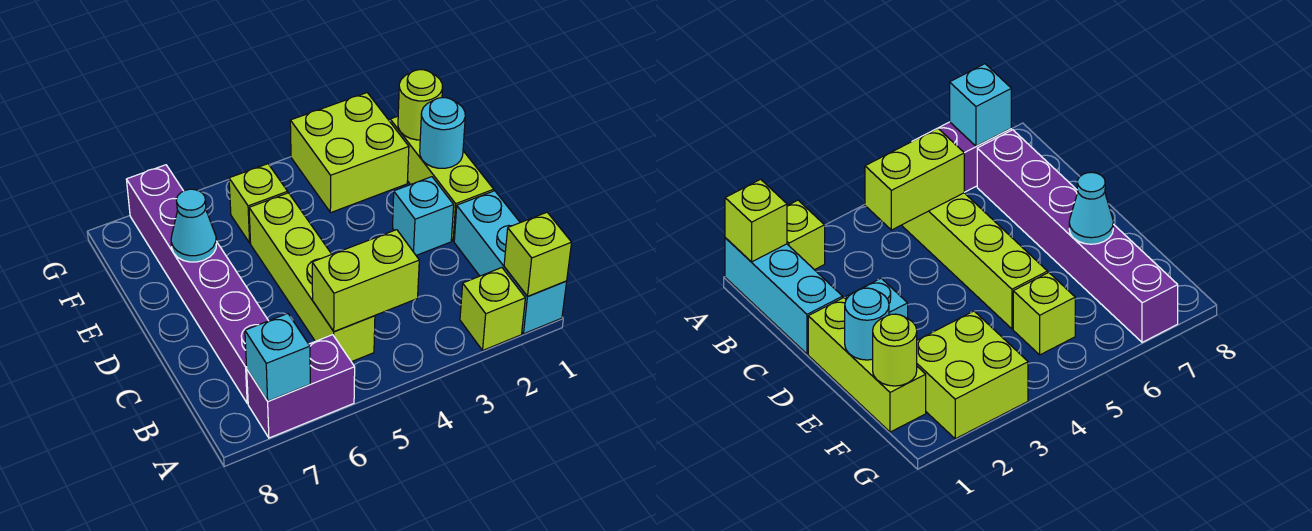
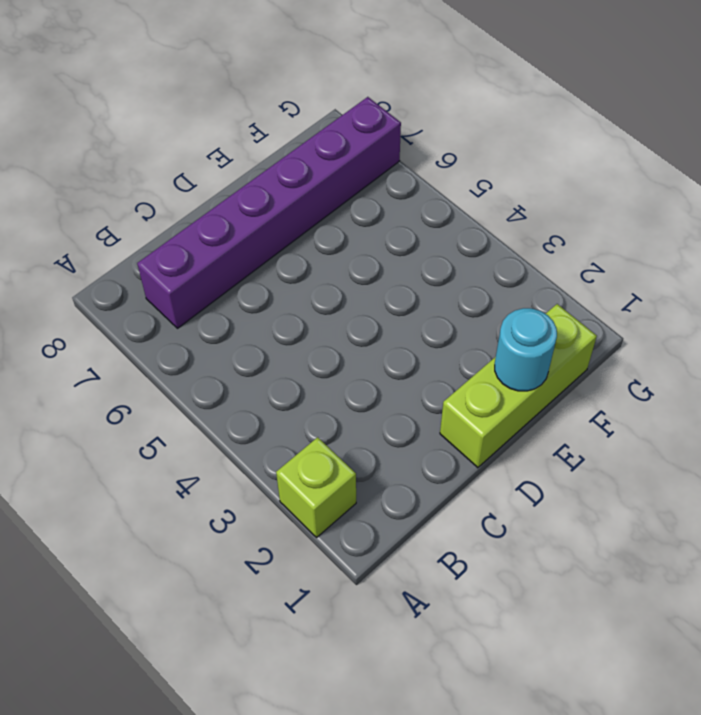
none -> cyan 1x3 brick [454,191,567,334]
none -> purple 1x2 brick [247,335,355,438]
none -> lime 1x4 brick [249,193,375,362]

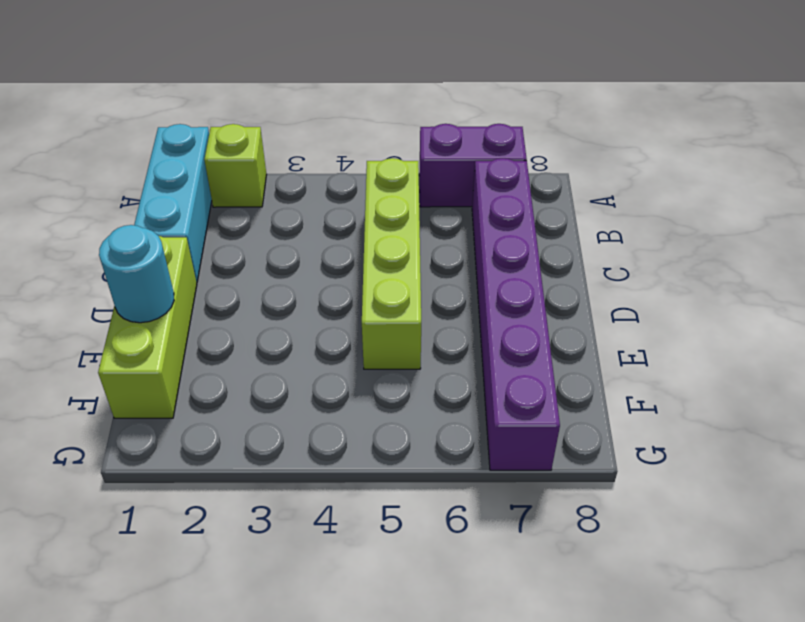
none -> cyan 1x1 brick [393,177,454,255]
none -> lime 2x2 brick [290,93,409,213]
none -> lime 1x1 brick [229,164,288,243]

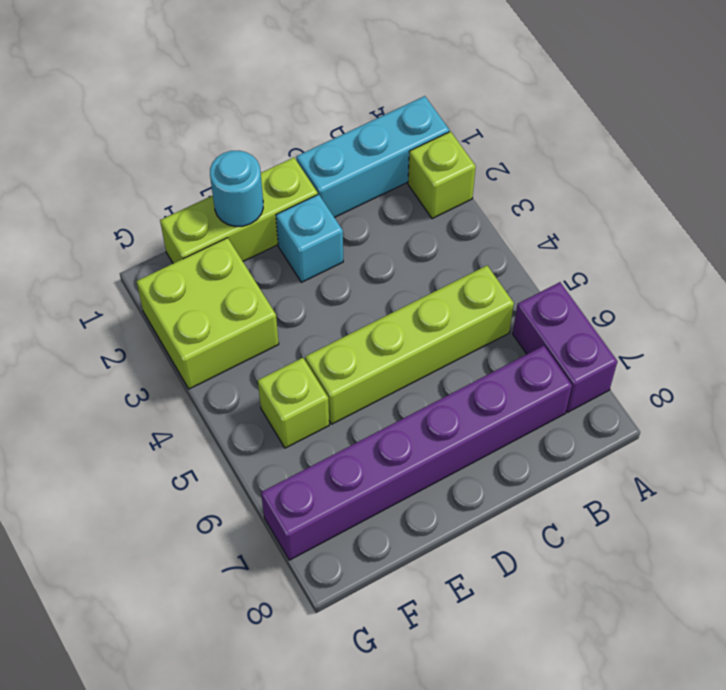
none -> lime 1x1 brick [504,212,572,296]
none -> cyan 1x1 brick [245,314,310,401]
none -> lime 1x2 brick [312,230,419,331]

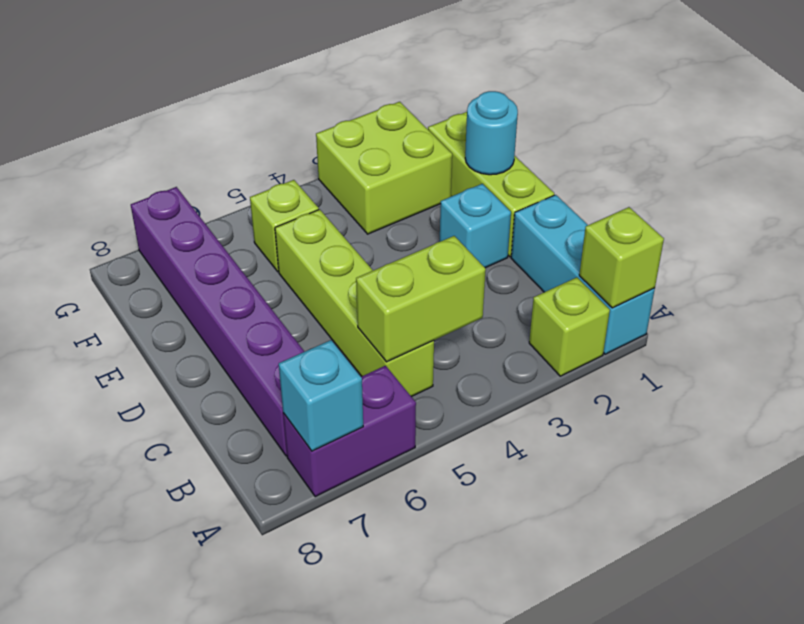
none -> cyan 1x1 cone [171,189,216,262]
none -> lime 1x1 round brick [398,70,443,140]

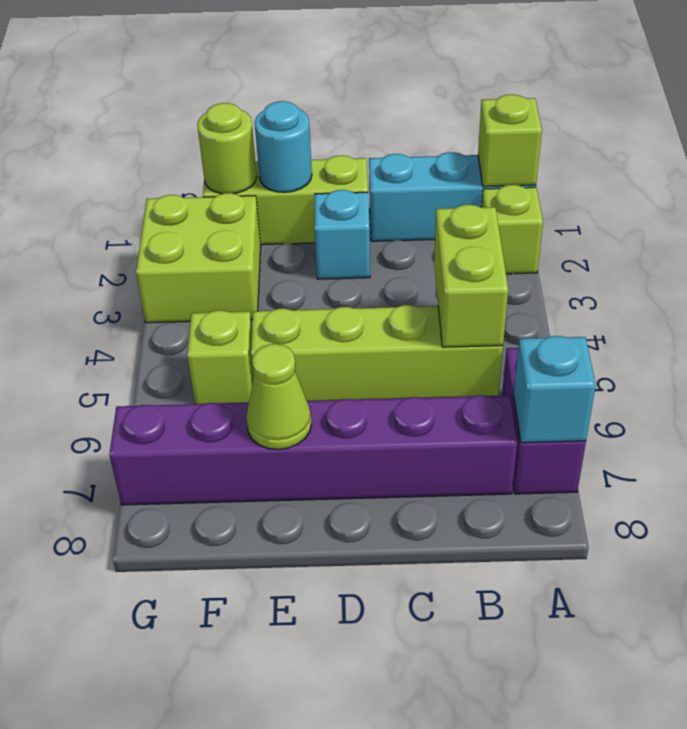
lime 1x1 cone [246,344,311,449] -> cyan 1x1 cone [171,189,216,262]

